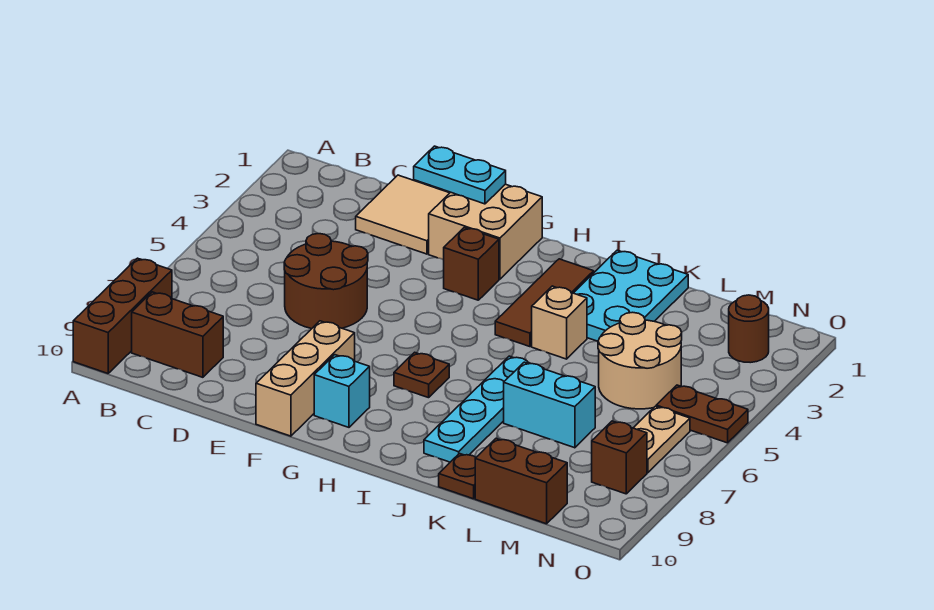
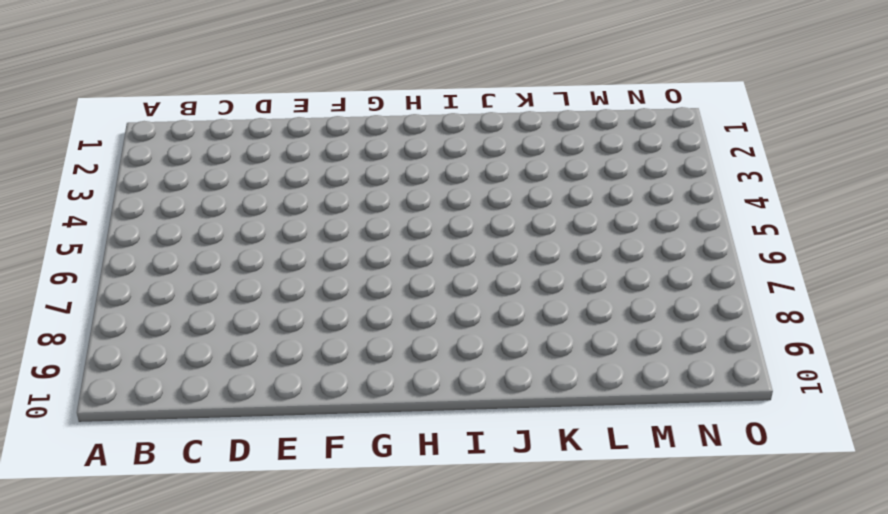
none -> brown 1x3 brick [73,258,172,373]
none -> brown 1x2 brick [132,292,223,377]
none -> tan 2x2 tile [356,175,449,254]

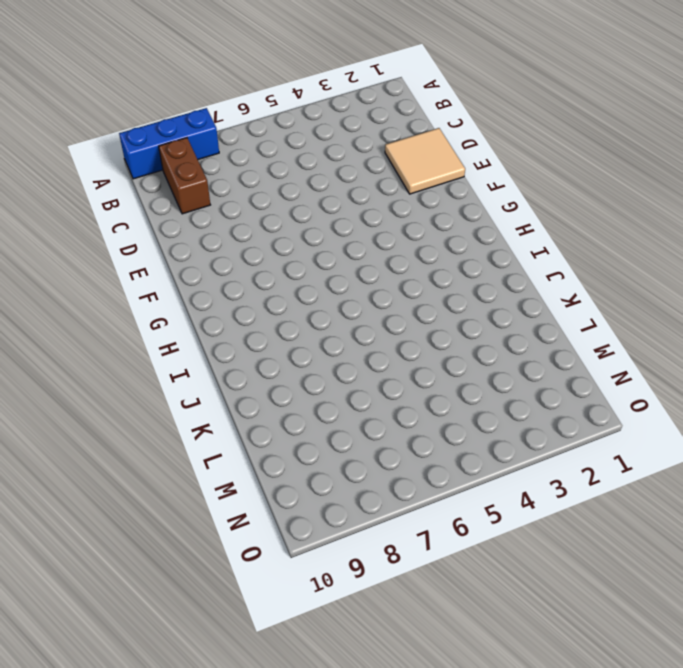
blue 1x3 brick [119,108,219,179] -> brown 1x3 brick [73,258,172,373]
none -> brown 2x2 round brick [284,234,368,329]
none -> tan 2x2 brick [429,184,542,279]
none -> tan 1x3 brick [256,321,355,436]

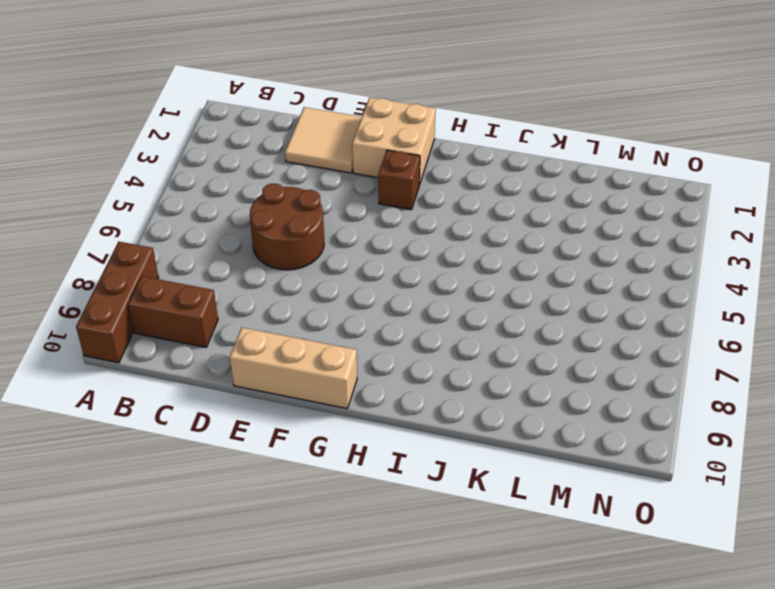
tan 1x3 brick [230,327,357,409] -> tan 1x3 brick turned to [256,321,355,436]
none -> cyan 1x1 brick [314,355,370,427]
none -> brown 1x1 plate [394,352,449,398]
none -> brown 1x3 tile [495,259,594,347]

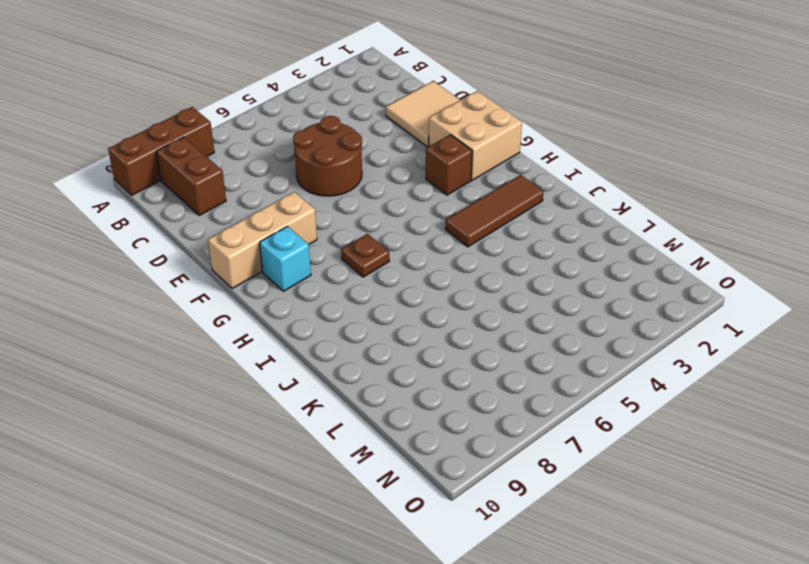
none -> cyan 2x3 plate [574,250,688,341]
none -> tan 1x1 brick [532,286,587,359]
none -> cyan 1x4 plate [424,356,544,462]

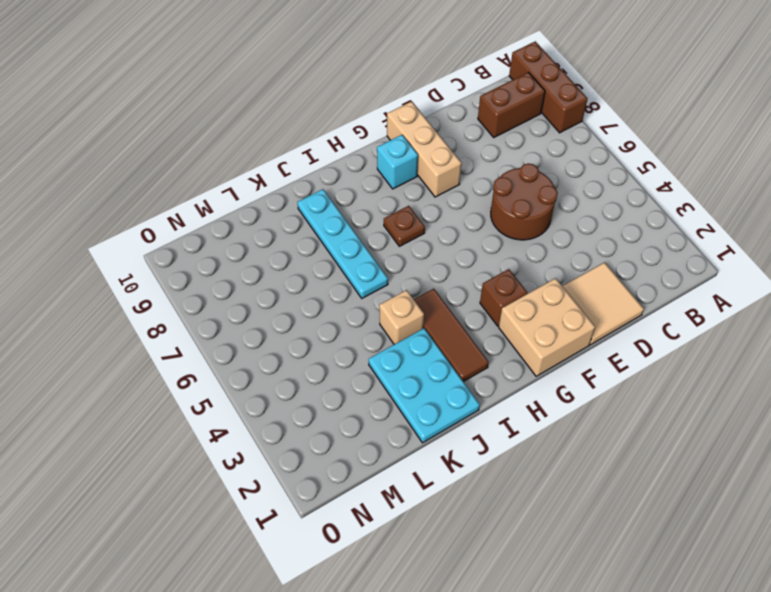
none -> cyan 1x2 brick [504,362,595,448]
none -> brown 1x1 plate [439,454,476,499]
none -> tan 2x2 round brick [598,312,682,409]

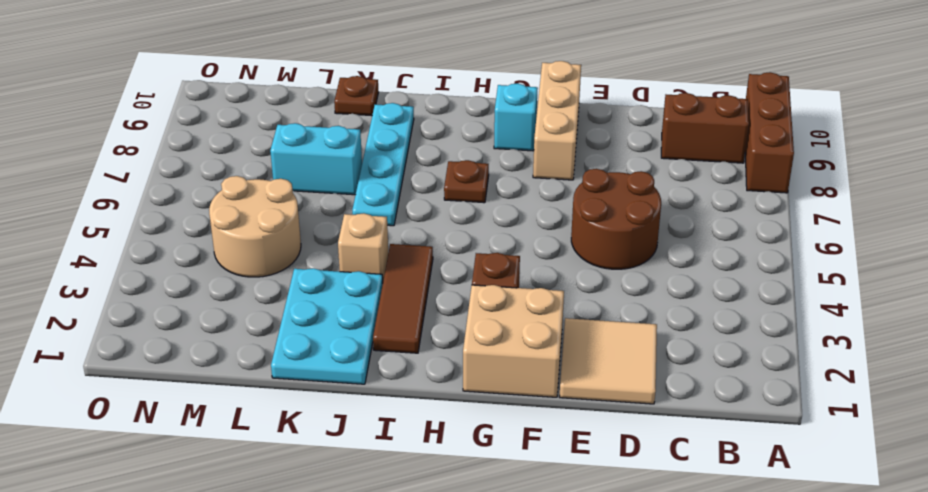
none -> brown 1x2 brick [475,438,567,524]
none -> brown 1x1 round brick [729,295,769,363]
none -> brown 1x2 plate [656,385,748,443]

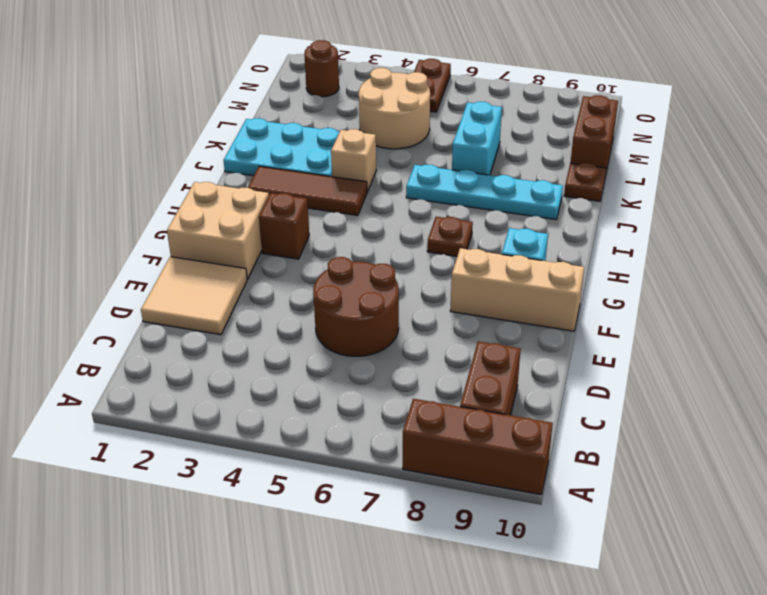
none -> tan 1x2 plate [634,406,690,473]
none -> brown 1x1 brick [592,421,647,494]
none -> cyan 1x2 plate [414,146,506,204]

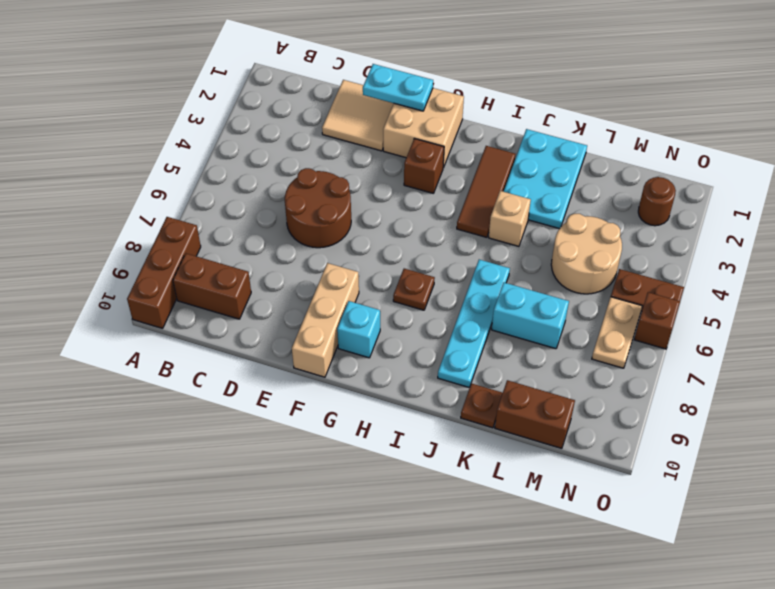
brown 1x1 brick [634,292,680,349] -> brown 1x1 brick moved to [592,421,647,494]

